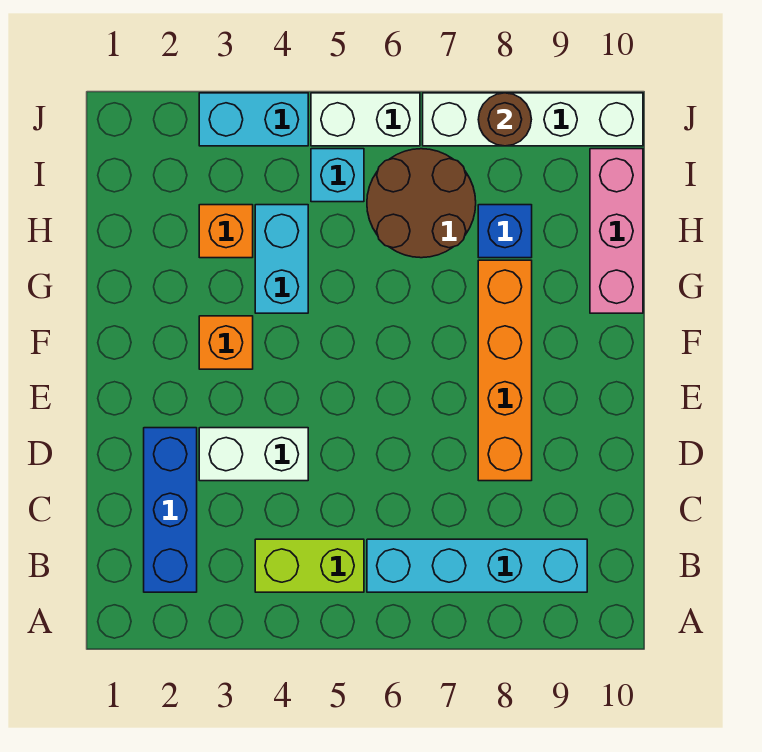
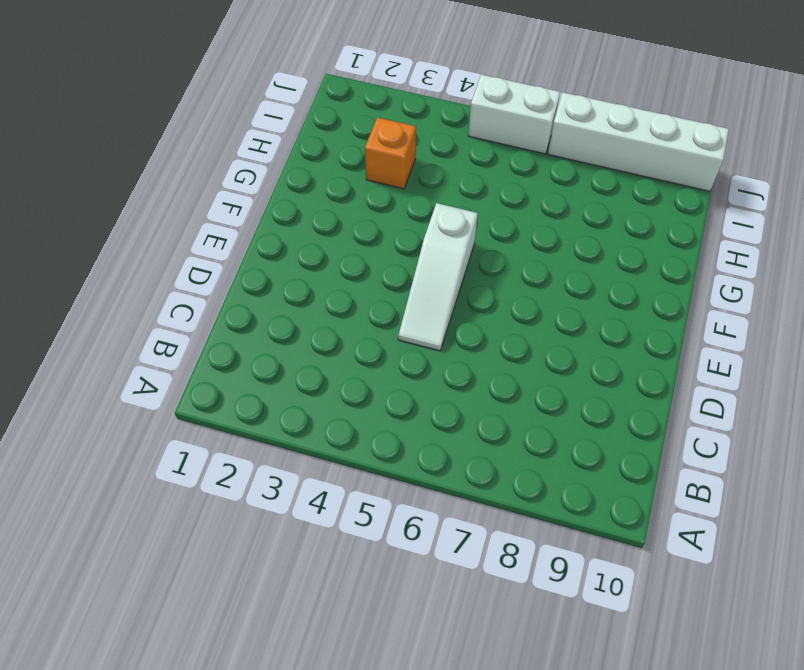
white 1x3 slope [398,203,478,351] -> none
none -> blue 1x3 brick [144,428,197,592]
none -> lime 1x2 brick [255,539,364,592]
none -> cyan 1x4 brick [367,539,587,592]

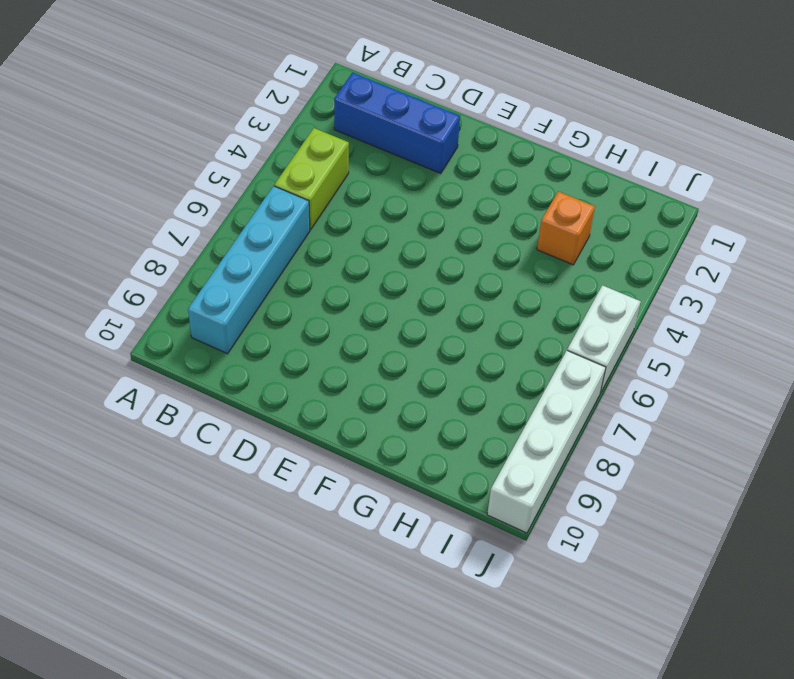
none -> white 1x2 brick [199,428,308,481]
none -> orange 1x4 brick [478,260,532,481]
none -> orange 1x1 brick [199,316,253,369]

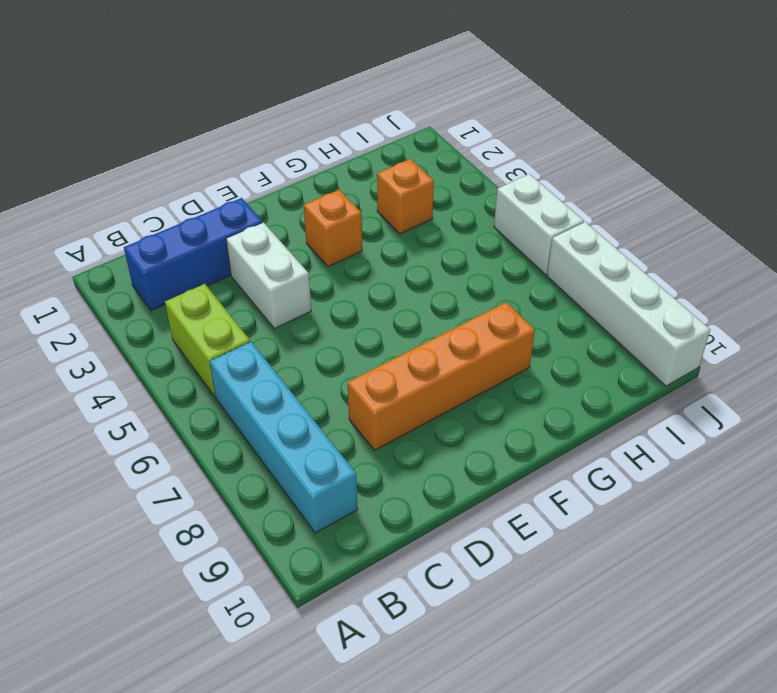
none -> cyan 1x2 brick [255,205,308,313]
none -> pink 1x3 brick [590,149,643,313]
none -> brown 2x2 round brick [367,149,476,258]

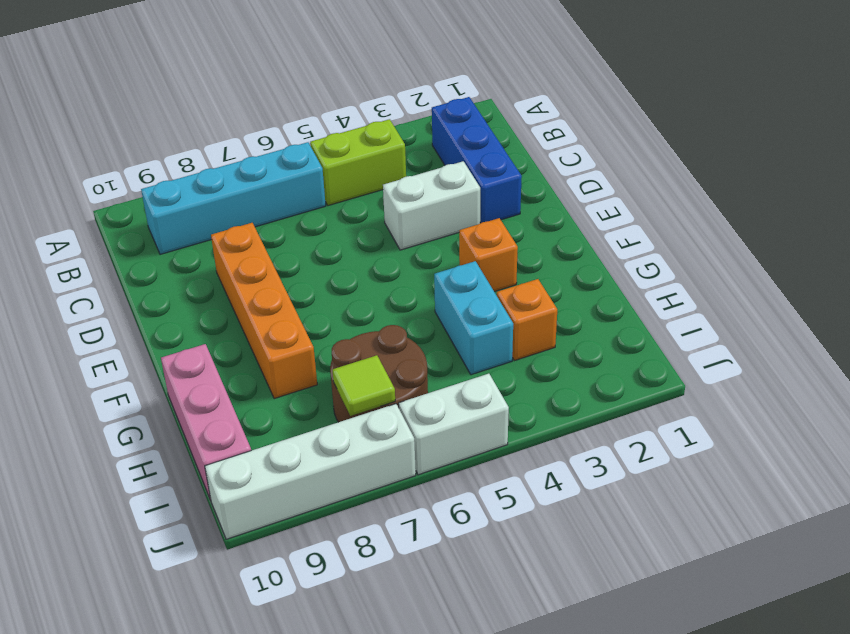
lime 1x1 tile [333,355,395,416] -> none
none -> blue 1x1 brick [478,205,532,258]
none -> cyan 1x1 brick [311,149,364,202]
none -> cyan 1x2 brick [199,93,308,146]

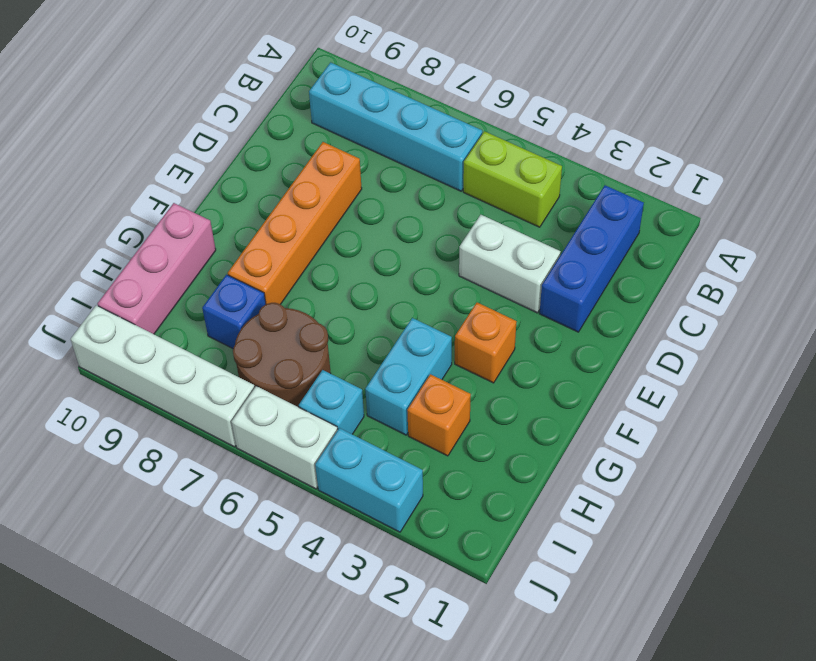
none -> brown 1x1 round brick [478,93,531,146]

